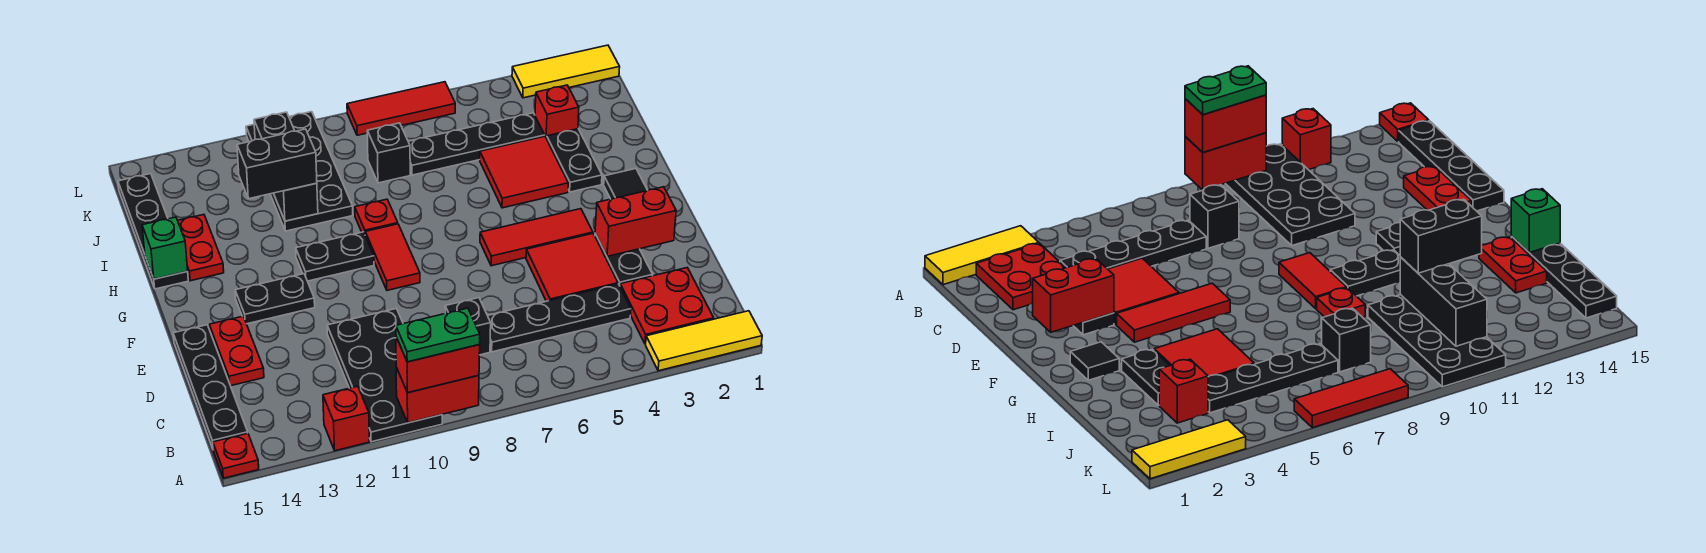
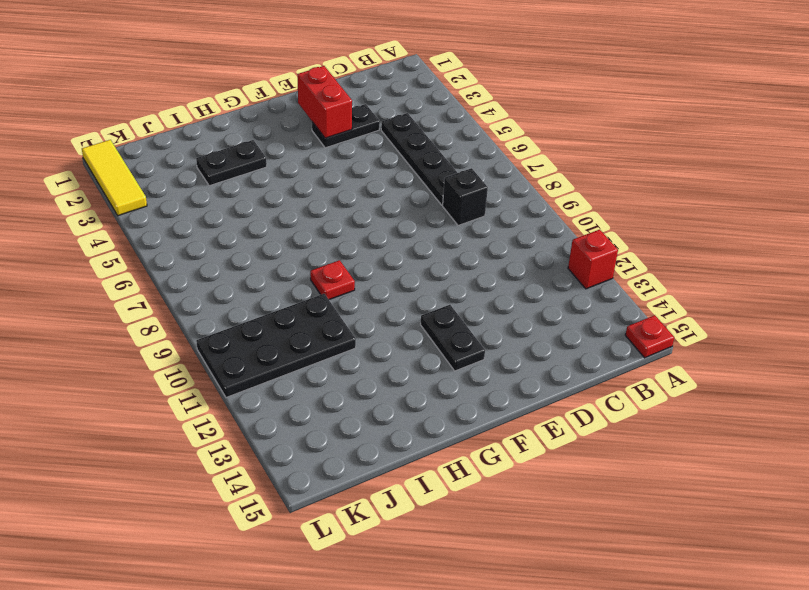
none -> yellow 1x3 tile [646,311,762,371]
none -> black 2x4 plate [327,309,442,442]
none -> red 2x2 plate [620,268,714,344]
none -> black 1x4 plate [173,325,248,449]

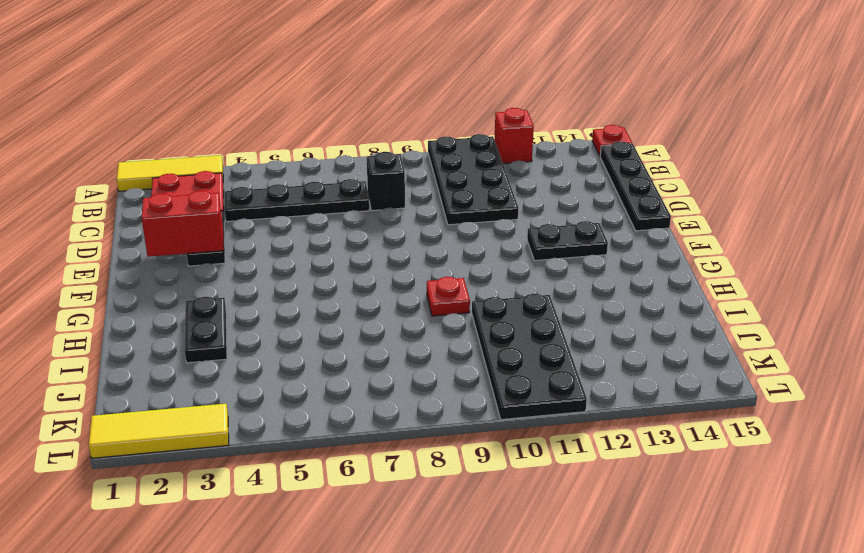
none -> red 2x2 tile [526,234,618,301]
none -> red 1x2 plate [209,316,264,386]
none -> red 1x3 tile [480,209,593,266]
none -> red 1x2 tile [365,224,420,290]

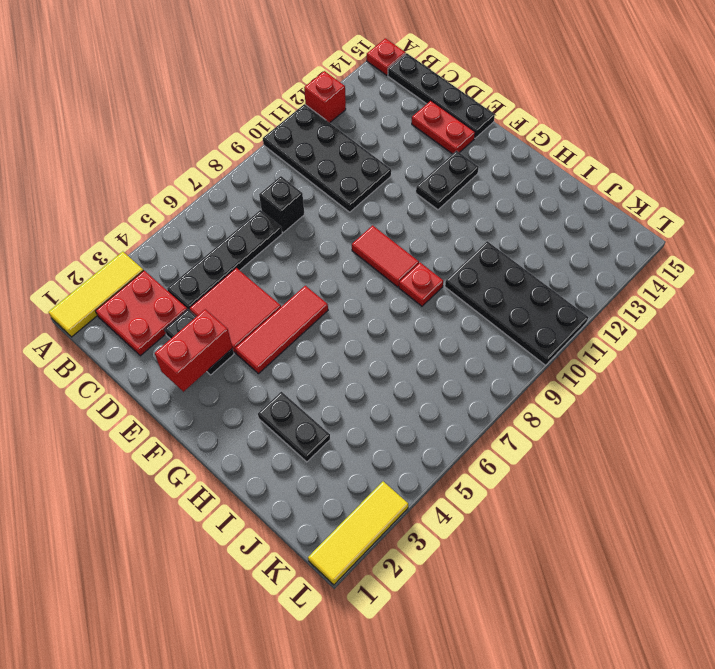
none -> black 1x1 tile [604,169,648,199]
none -> black 1x2 plate [296,232,374,281]
none -> red 2x2 tile [480,136,568,208]
none -> red 1x2 plate [178,215,224,281]

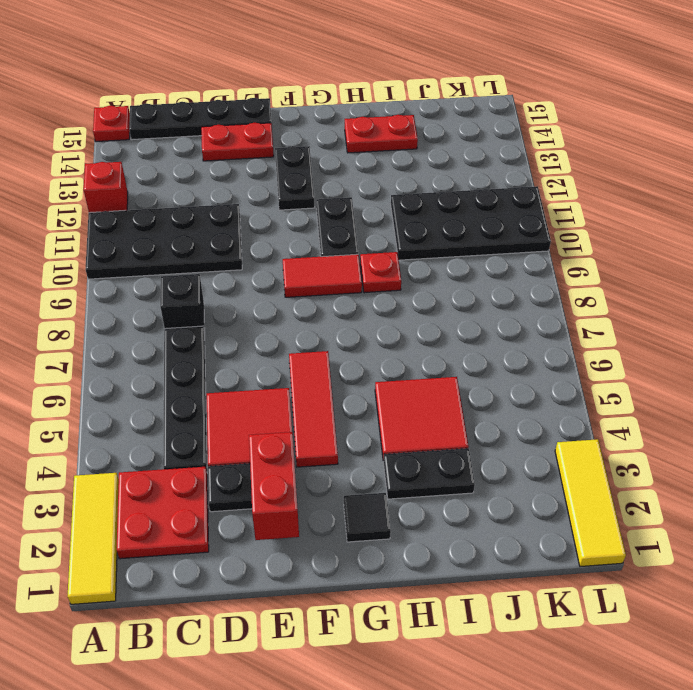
none -> black 1x4 plate [118,174,188,289]
none -> red 1x1 brick [535,85,579,138]
none -> black 1x4 plate [408,113,545,175]
none -> black 1x1 brick [367,123,410,183]

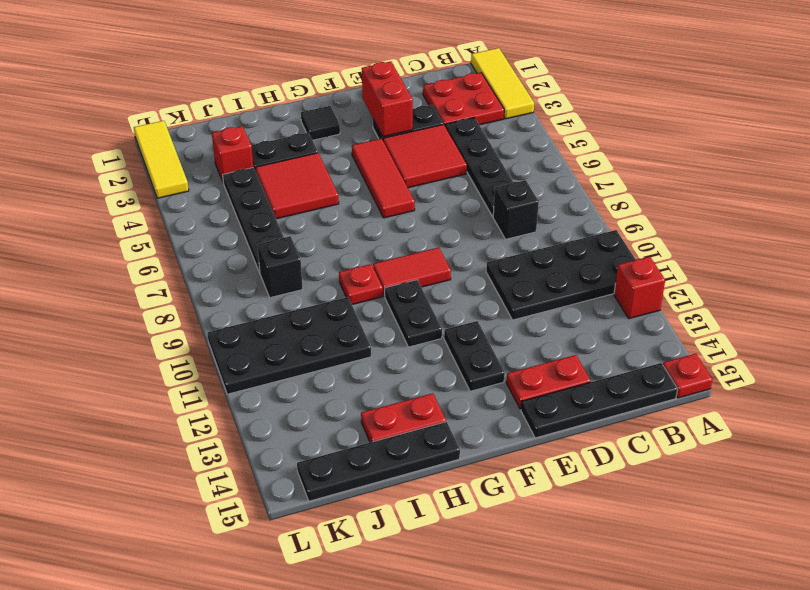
none -> red 1x3 tile [347,82,455,135]
none -> red 1x2 brick [396,368,479,423]
none -> green 1x1 brick [142,217,188,279]
none -> black 1x3 brick [254,112,318,221]

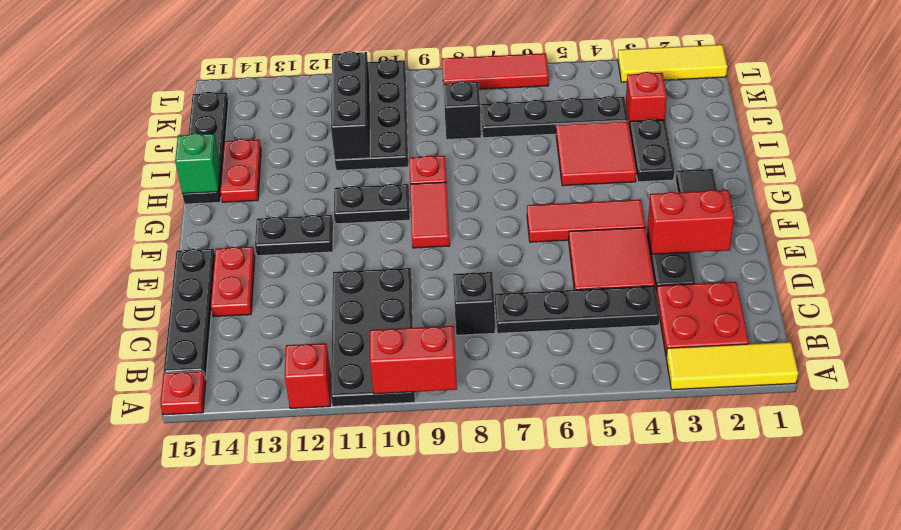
none -> red 1x2 brick [396,337,480,393]
none -> black 1x2 brick [237,129,317,199]
none -> green 1x2 plate [396,308,480,362]

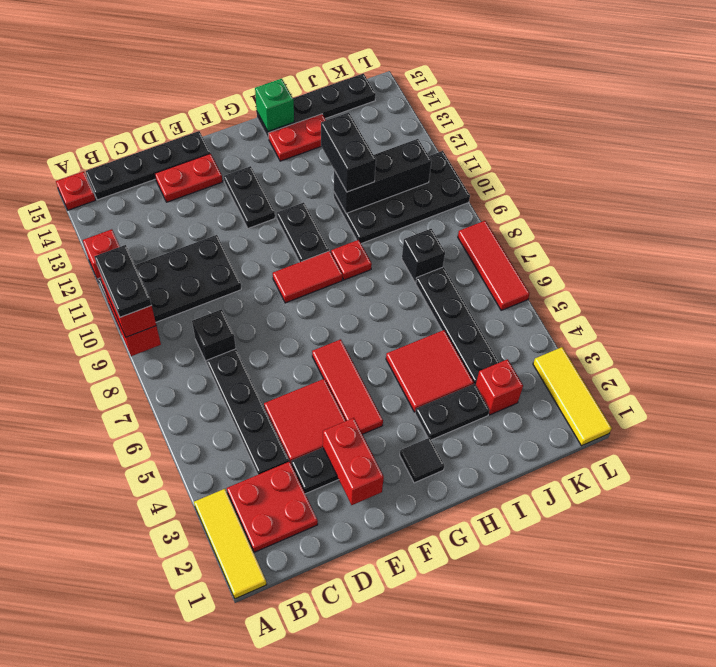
black 1x2 plate [94,245,152,317] -> green 1x2 plate [396,308,480,362]

